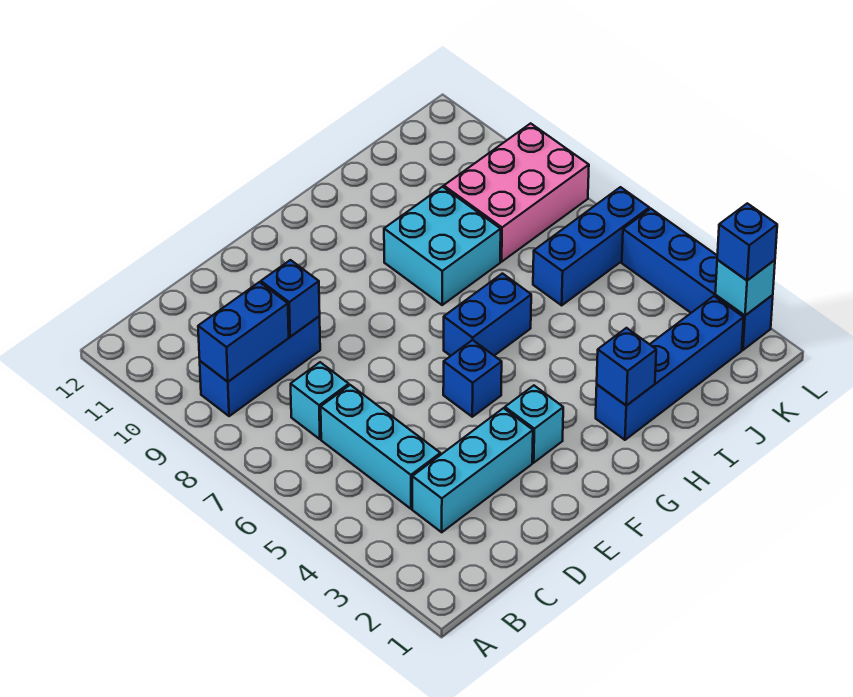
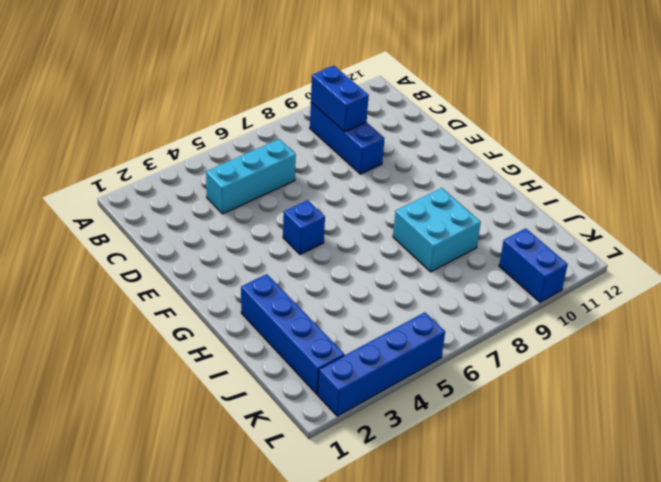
blue 1x2 brick [499,228,568,302] -> blue 1x2 brick moved to [444,274,531,356]
none -> cyan 1x3 brick [412,408,533,532]
none -> cyan 1x1 brick [291,362,349,439]
none -> cyan 1x1 brick [505,386,563,463]

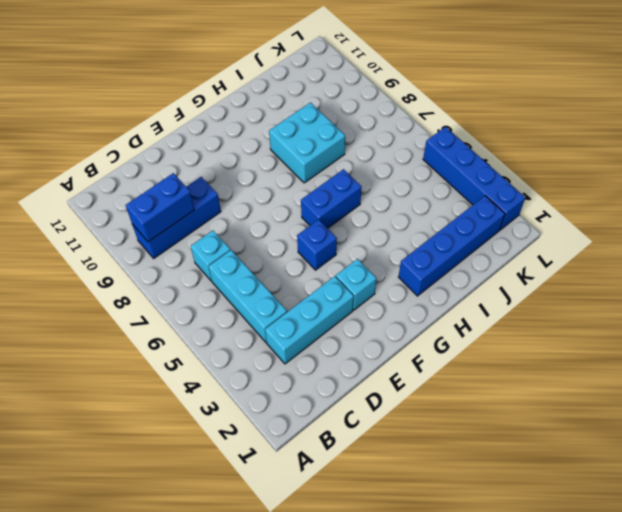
none -> blue 1x3 brick [533,187,649,305]
none -> pink 2x3 brick [444,123,589,262]
none -> blue 1x1 brick [261,260,320,337]

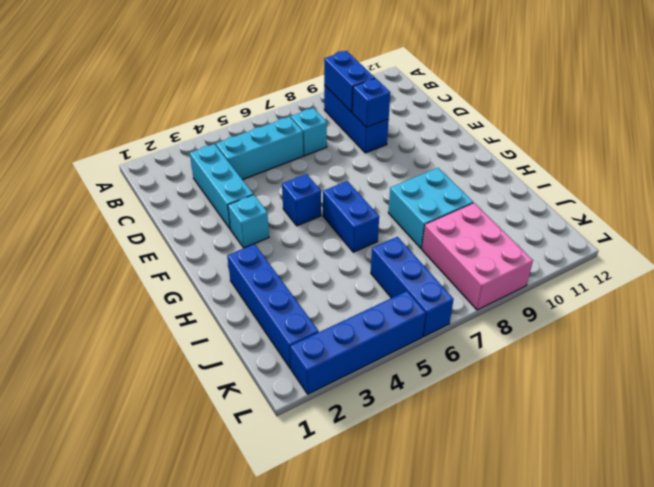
none -> blue 1x1 brick [597,328,656,406]
none -> cyan 1x1 brick [715,260,775,315]
none -> blue 1x1 brick [717,203,777,280]

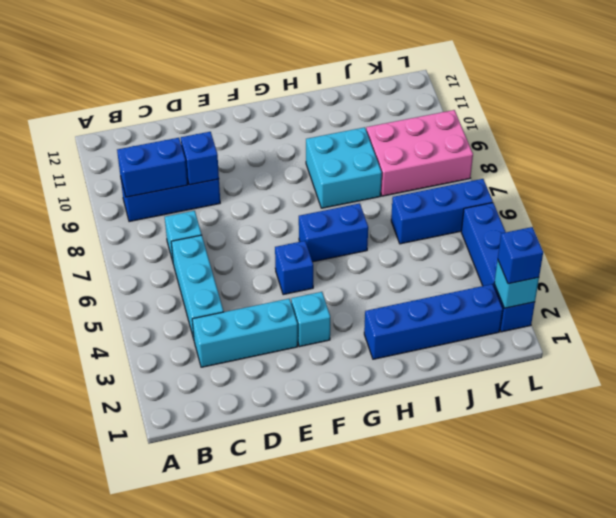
none -> blue 1x1 brick [597,328,656,406]

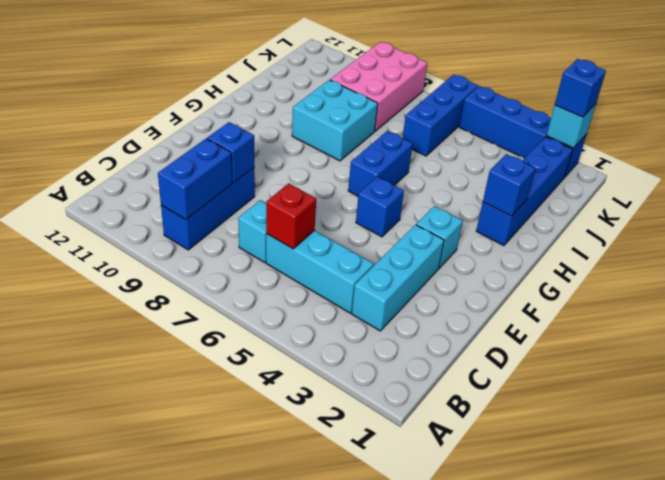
red 1x1 brick [266,183,316,249] -> none

